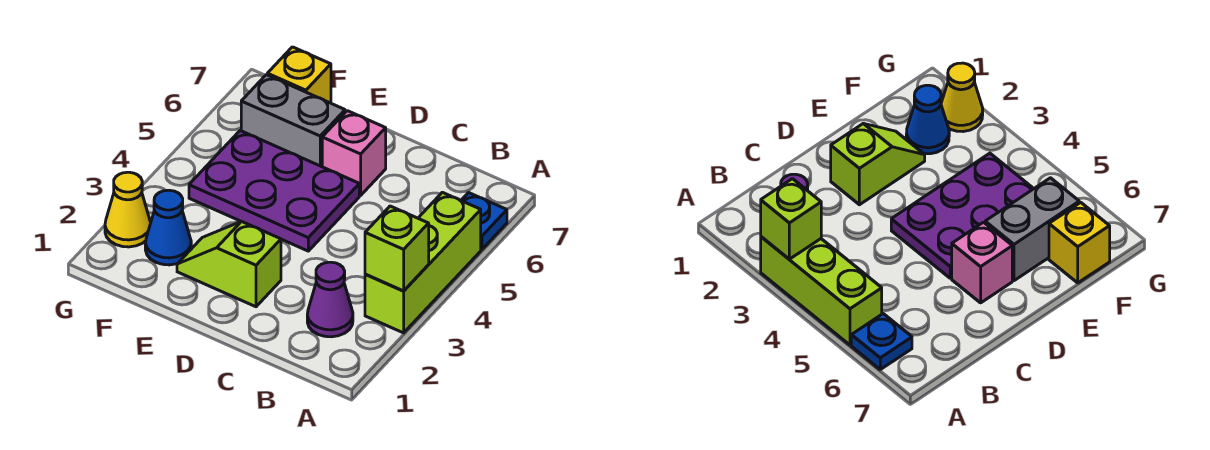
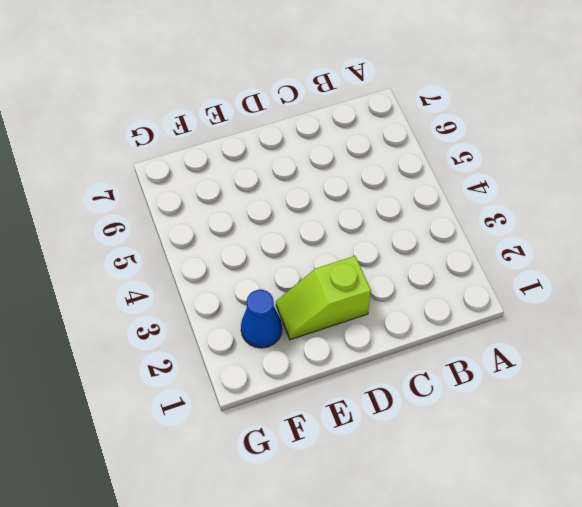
none -> lime 1x3 brick [365,192,481,333]
none -> blue 1x1 plate [461,193,507,249]

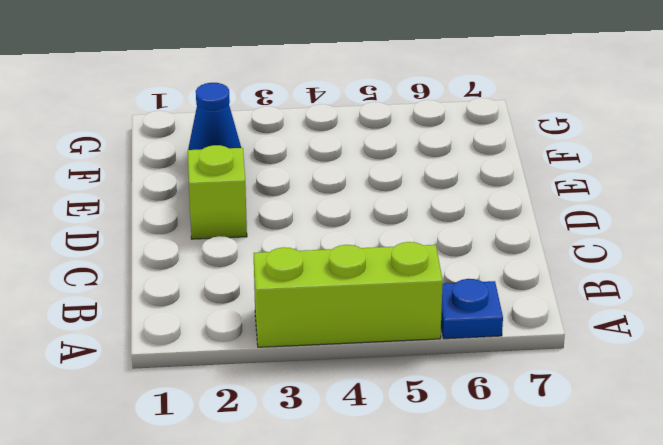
none -> purple 1x1 cone [307,262,353,337]
none -> purple 2x3 plate [189,131,359,251]

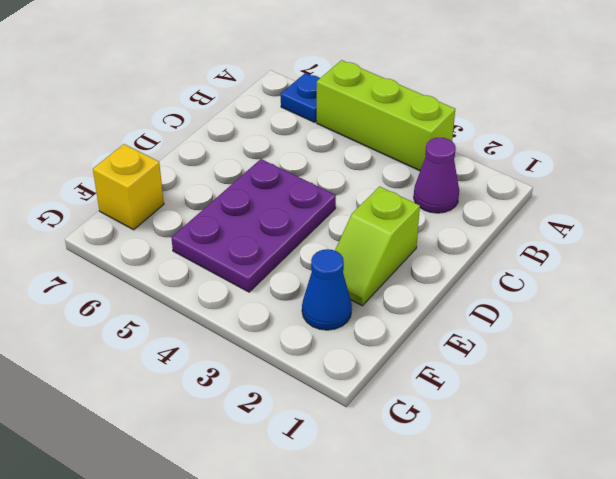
none -> pink 1x1 brick [322,111,386,195]
none -> grey 1x2 brick [241,75,345,167]

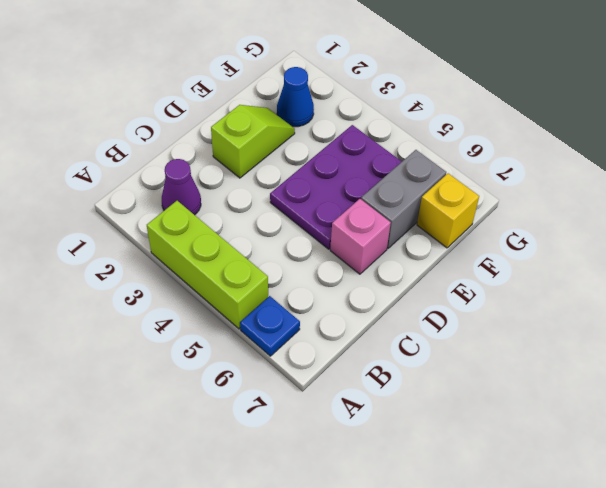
none -> yellow 1x1 cone [105,172,151,247]
none -> lime 1x1 brick [365,206,429,291]

